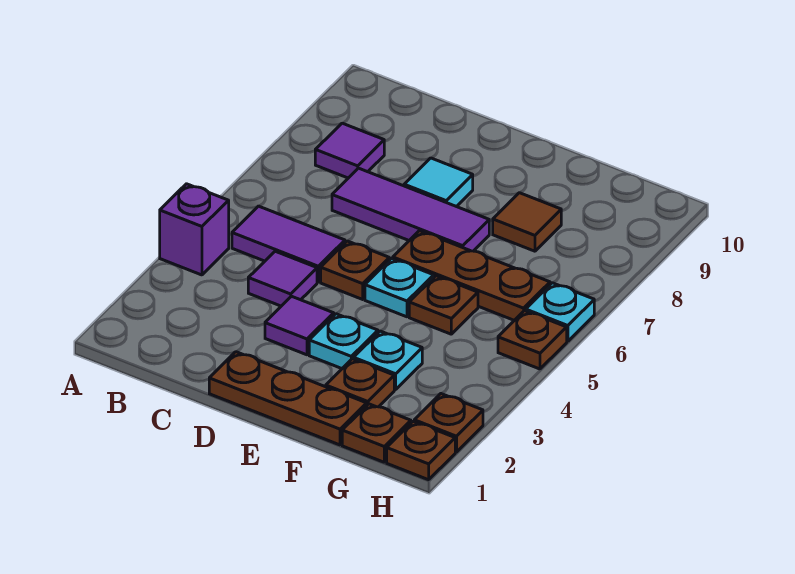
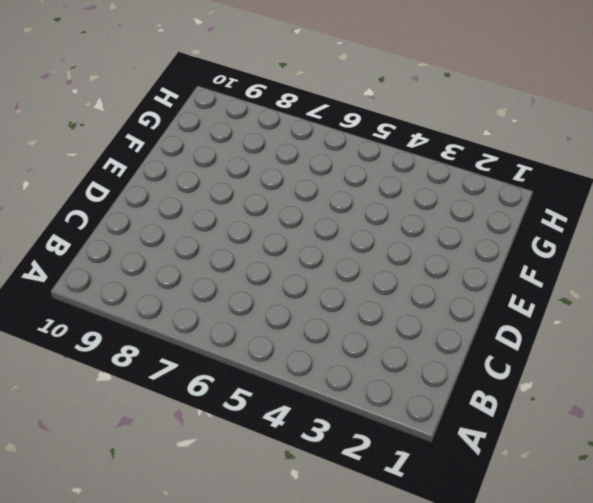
none -> purple 1x1 brick [160,184,229,275]
none -> purple 1x2 tile [232,206,345,282]
none -> purple 1x1 tile [315,123,384,178]

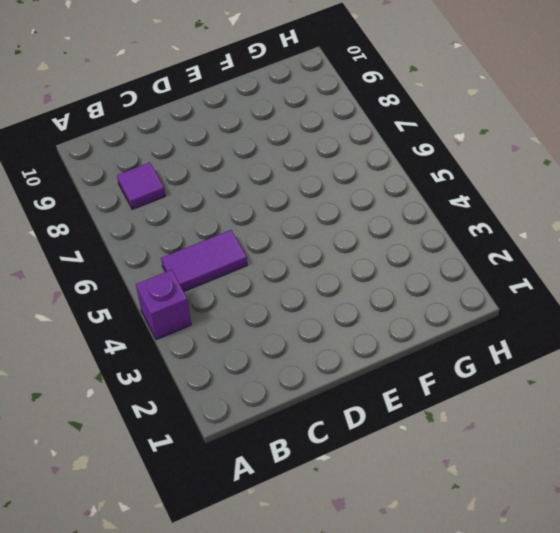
none -> purple 1x1 tile [248,251,317,306]
none -> purple 1x3 tile [332,168,489,251]
none -> brown 1x3 plate [209,352,367,445]

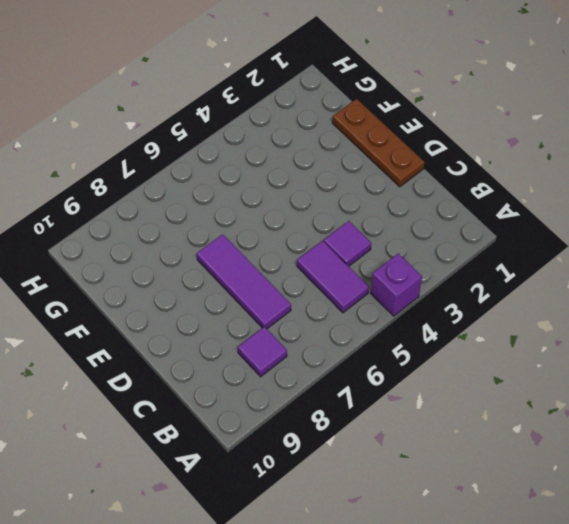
none -> purple 1x1 tile [265,296,334,355]
none -> brown 1x1 plate [321,241,389,299]
none -> cyan 1x1 tile [404,158,473,207]

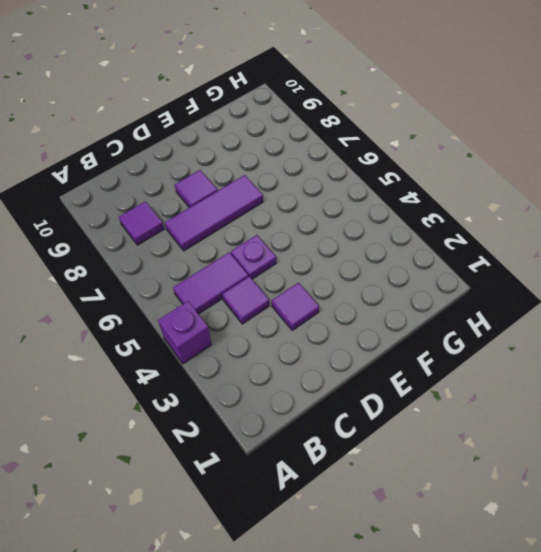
purple 1x1 plate [231,235,276,279] -> brown 1x1 plate [321,241,389,299]
purple 1x1 tile [175,170,218,208] -> cyan 1x1 tile [404,158,473,207]
none -> brown 1x3 plate [209,352,367,445]
none -> cyan 1x1 plate [309,314,378,368]
none -> cyan 1x1 plate [365,258,434,317]

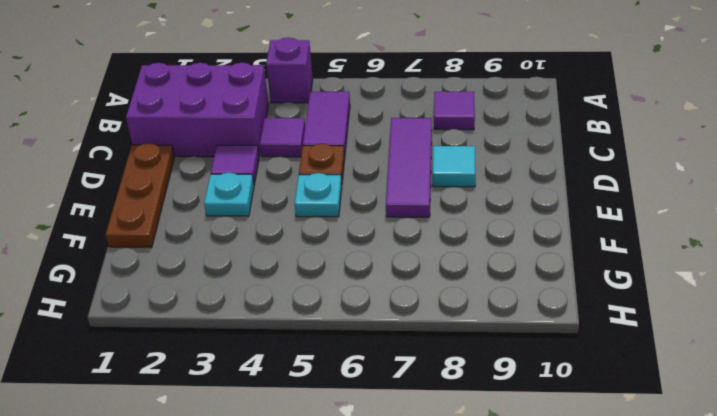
purple 2x3 brick [126,63,269,157] -> none
none -> brown 1x3 plate [392,231,550,320]
none -> brown 1x1 plate [325,359,394,407]
none -> cyan 1x1 plate [354,331,422,390]

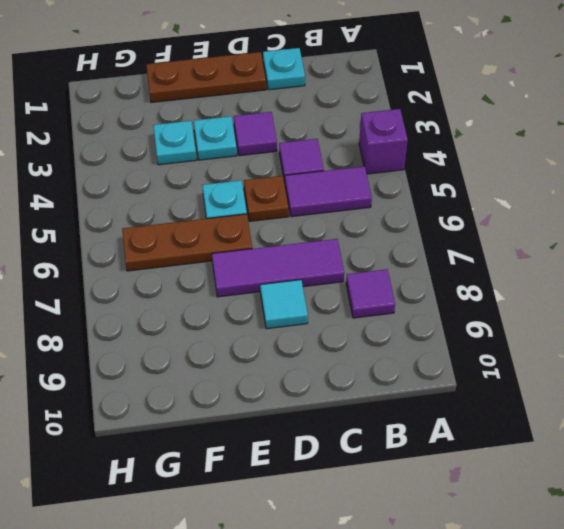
cyan 1x1 plate [263,48,305,90] -> cyan 1x1 plate moved to [526,283,594,341]
none -> brown 1x1 plate [325,359,394,407]
none -> brown 1x1 plate [409,276,478,334]
none -> brown 1x1 tile [493,193,561,251]

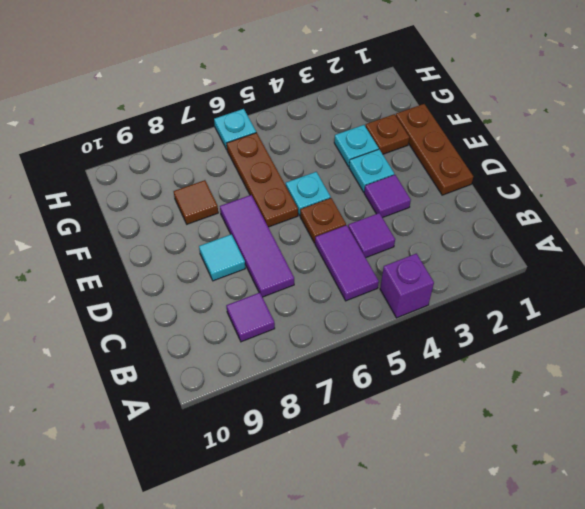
none -> brown 1x1 plate [409,276,478,334]
none -> brown 1x1 plate [342,404,411,462]
none -> brown 1x1 plate [387,421,455,480]

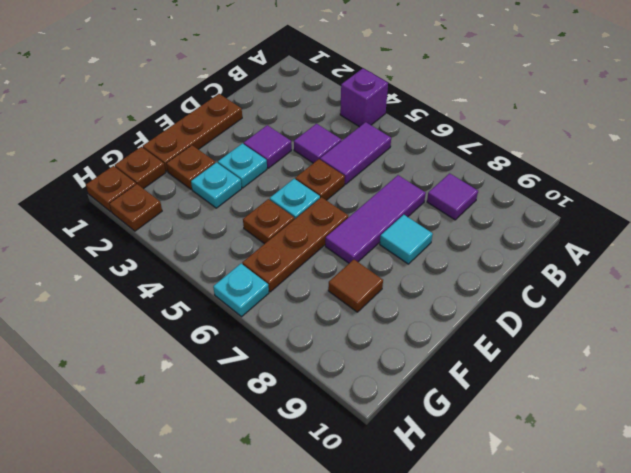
none -> brown 1x1 plate [498,311,567,369]

